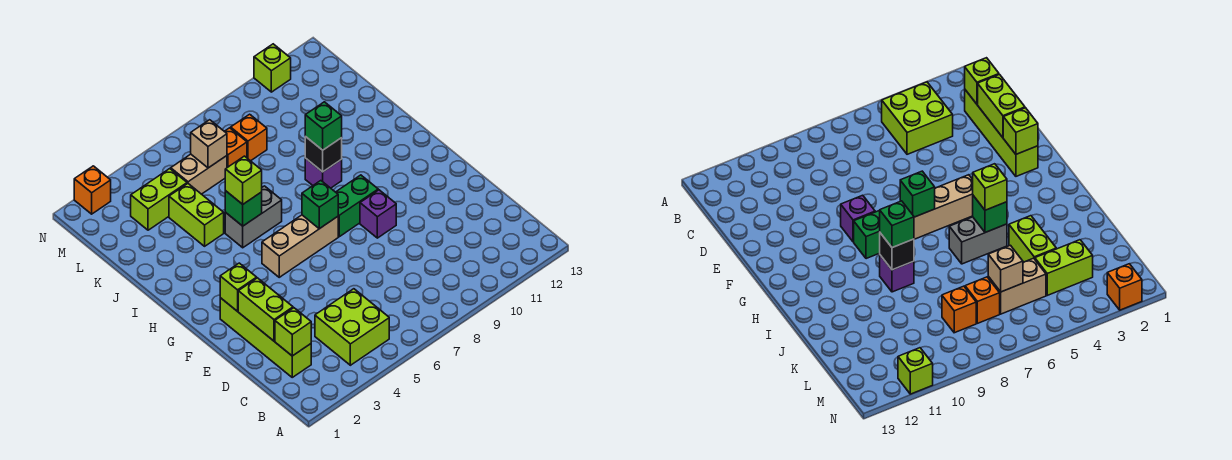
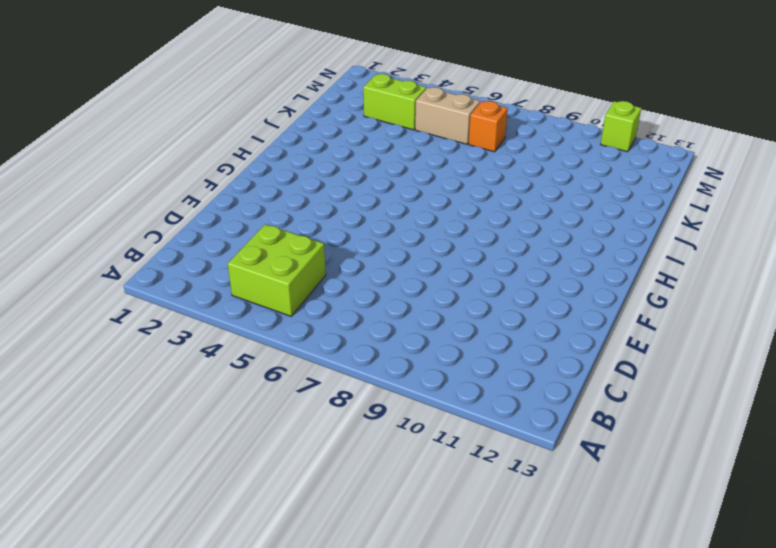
none -> lime 1x4 brick [220,298,311,377]
none -> purple 1x1 brick [360,190,396,238]
none -> tan 1x3 brick [262,215,338,277]

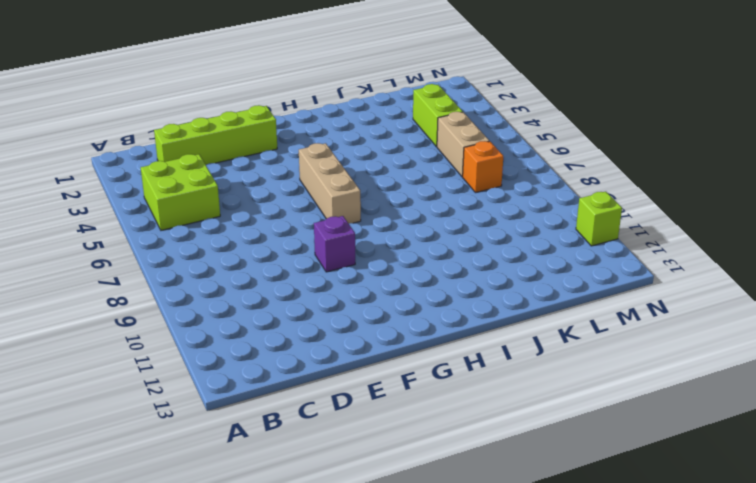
none -> green 1x2 brick [336,175,378,237]
none -> grey 1x2 brick [225,186,282,248]
none -> purple 1x1 brick [305,158,342,188]

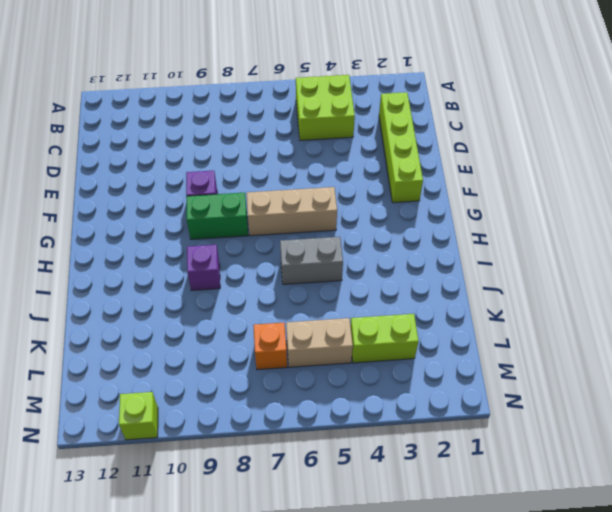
none -> lime 1x2 brick [169,184,224,246]
none -> orange 1x1 brick [231,114,267,161]
none -> orange 1x1 brick [74,166,111,214]

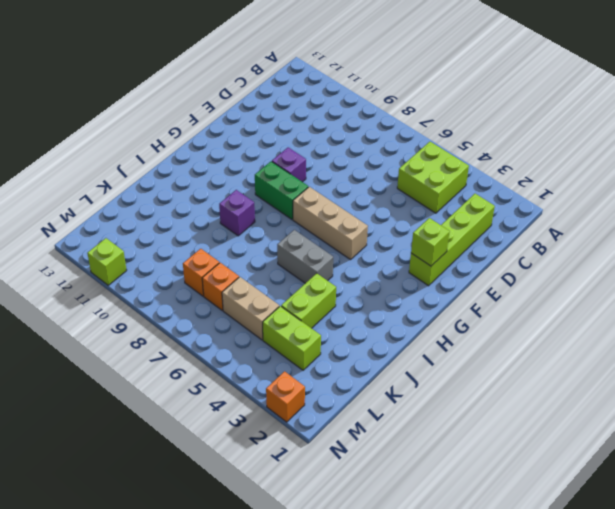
none -> lime 1x1 brick [275,308,311,356]
none -> lime 1x2 brick [238,278,293,341]
none -> green 1x1 brick [302,181,338,229]

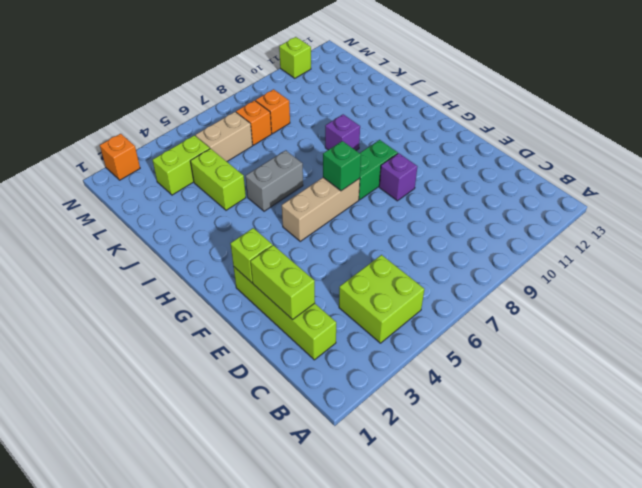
none -> lime 1x1 brick [275,308,311,356]
none -> green 1x1 brick [225,191,262,226]
none -> black 1x1 brick [305,137,342,172]

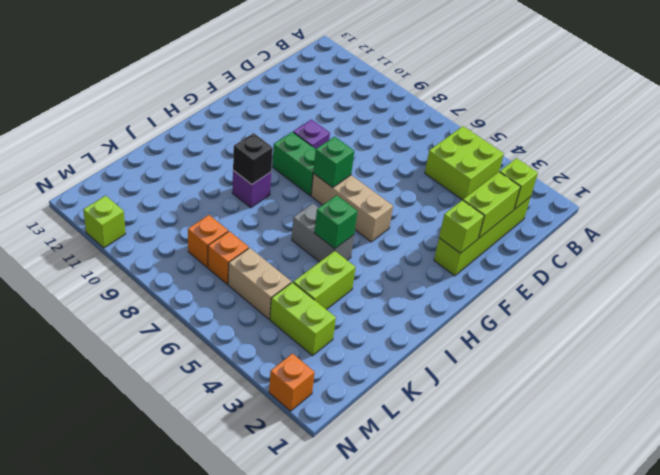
none -> tan 1x1 brick [191,120,227,168]
none -> lime 1x1 brick [225,156,262,204]
none -> green 1x1 brick [305,102,342,150]

